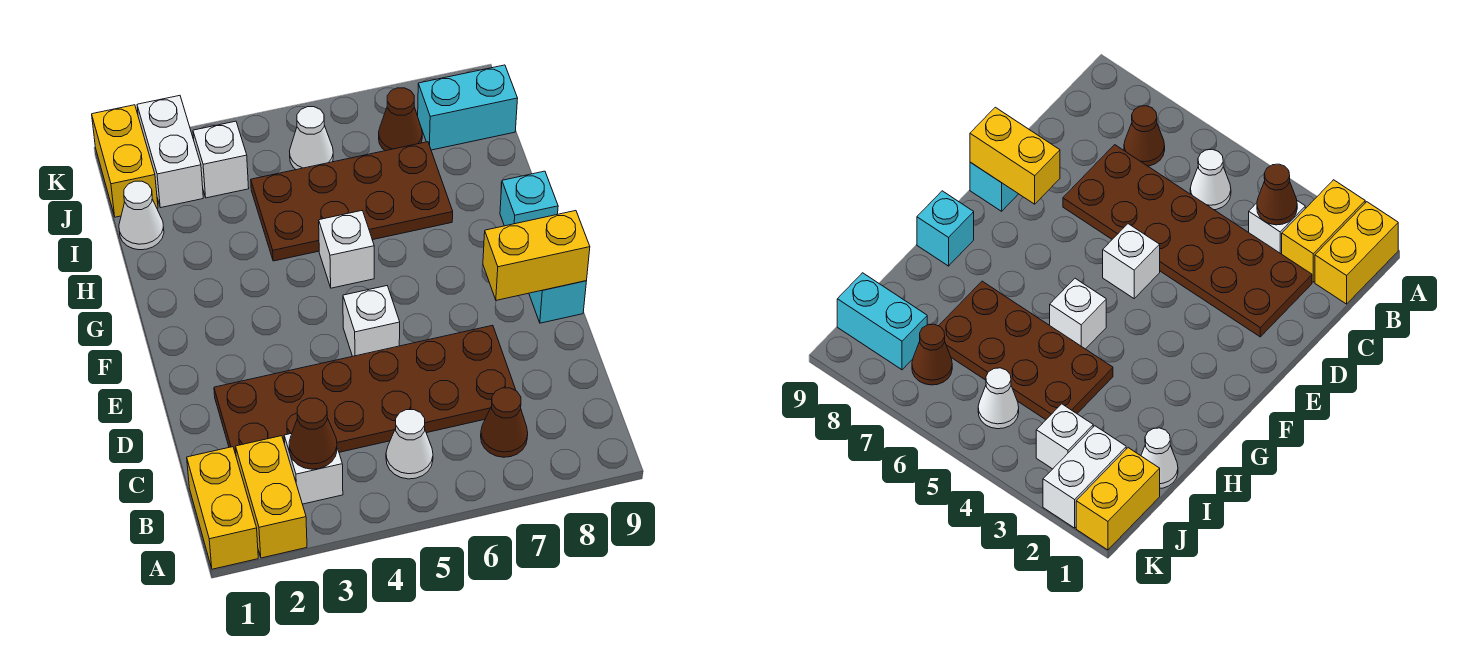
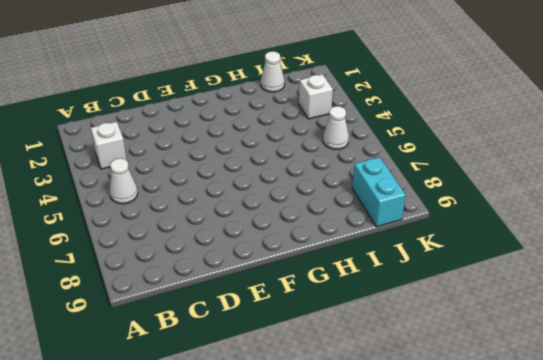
none -> yellow 1x2 brick [187,447,258,569]
none -> yellow 1x2 brick [236,436,307,558]
none -> brown 1x1 cone [481,388,528,457]

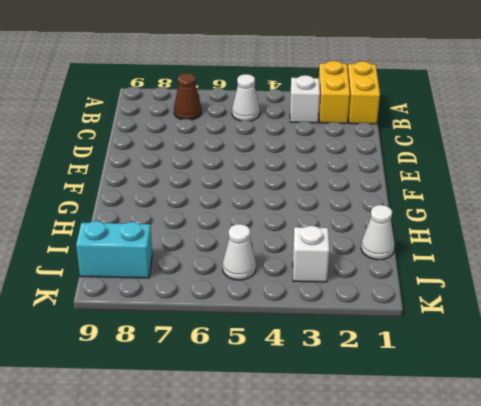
none -> brown 2x6 plate [214,325,516,454]
none -> white 1x1 brick [343,286,400,356]
none -> cyan 1x1 brick [529,281,586,323]

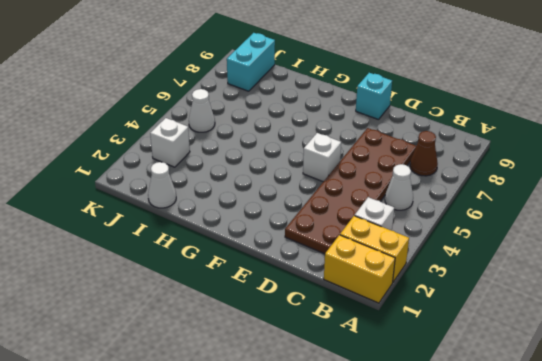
none -> white 1x1 brick [319,211,374,288]
none -> cyan 1x1 brick [500,171,558,226]
none -> brown 2x4 plate [251,142,453,261]

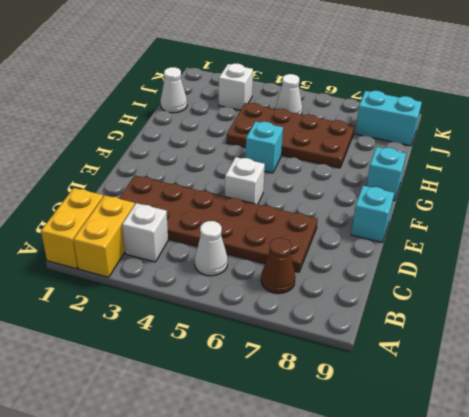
cyan 1x1 brick [245,121,283,173] -> white 1x1 brick [319,211,374,288]
none -> yellow 1x2 brick [92,105,158,217]
none -> white 1x2 brick [137,96,203,208]
none -> brown 1x1 cone [379,88,422,151]

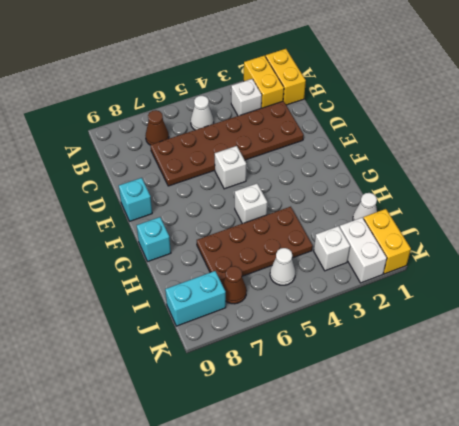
none -> brown 1x1 cone [289,398,337,469]
none -> yellow 1x2 brick [483,211,590,300]

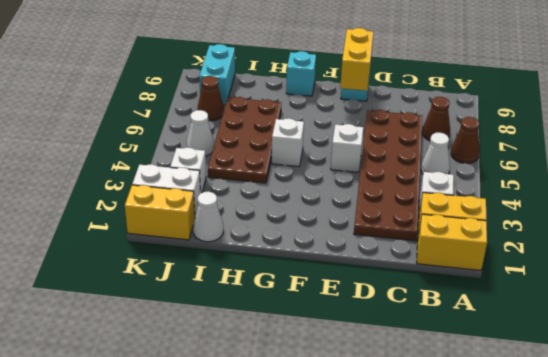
brown 1x1 cone [451,117,480,163] -> brown 1x1 cone moved to [289,398,337,469]

